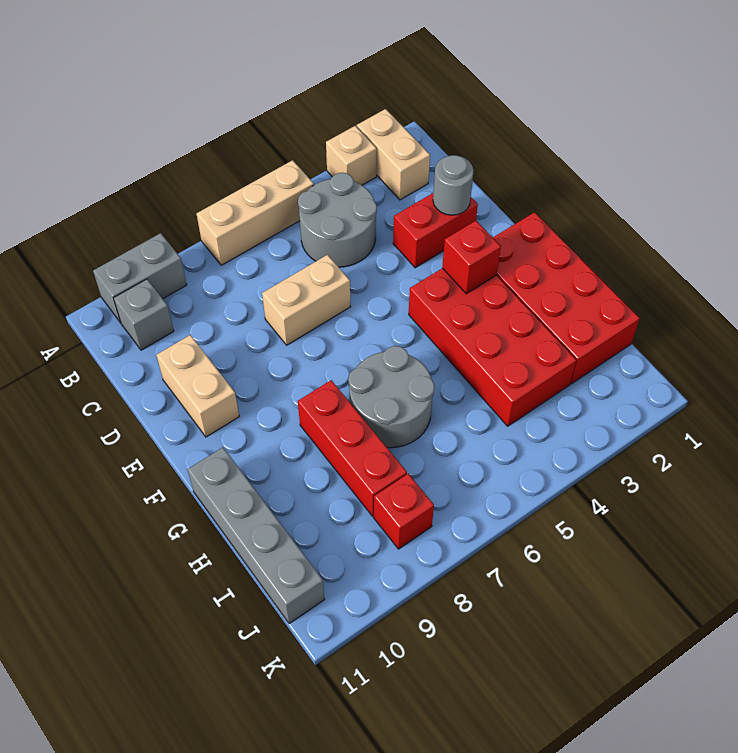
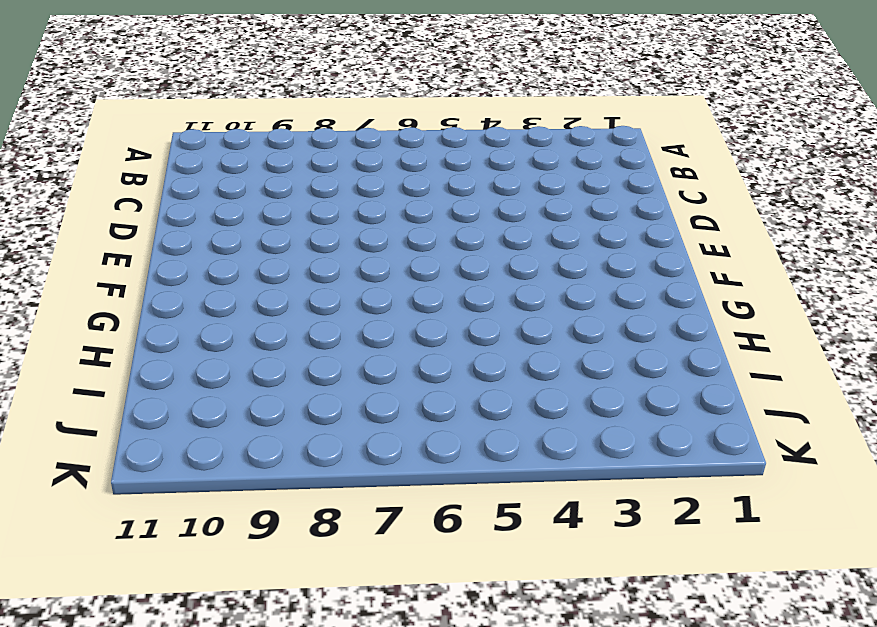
none -> tan 1x2 brick [357,109,430,200]
none -> tan 1x1 brick [326,126,377,185]
none -> tan 1x3 brick [196,160,314,265]

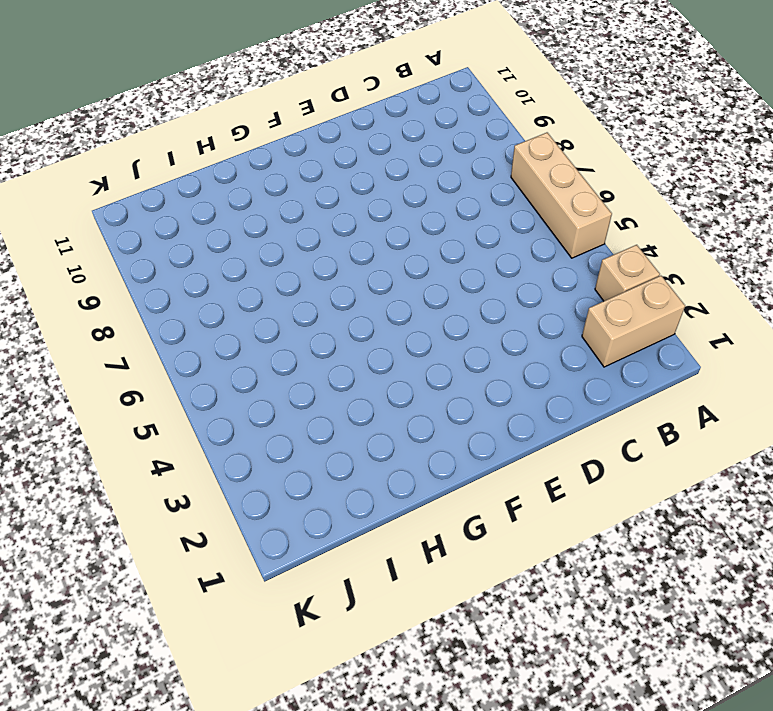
none -> grey 1x2 brick [93,233,187,323]
none -> grey 2x2 round brick [298,173,377,267]
none -> grey 1x1 brick [114,279,174,350]

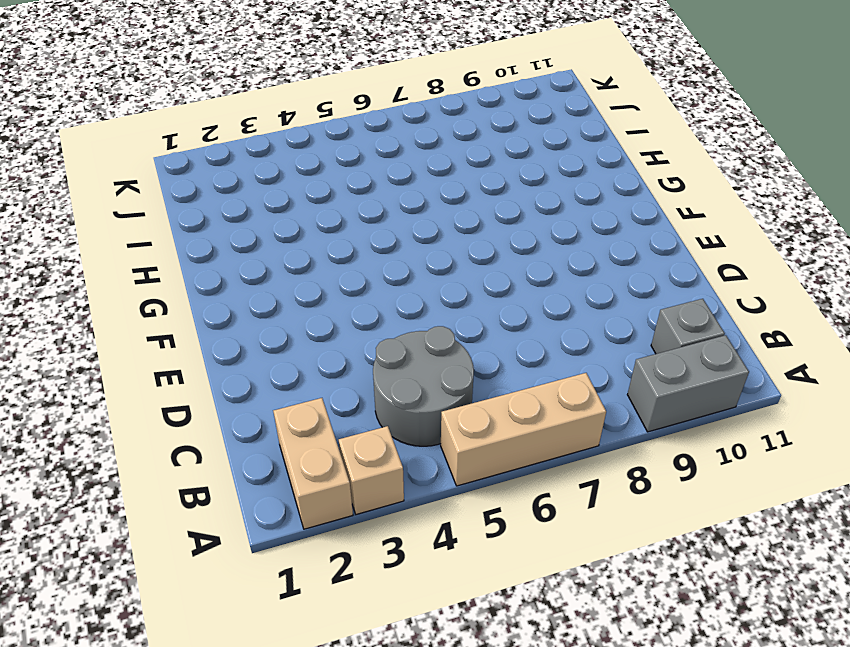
none -> red 1x2 brick [393,193,478,268]
none -> tan 1x2 brick [262,255,351,345]
none -> tan 1x2 brick [156,335,239,437]

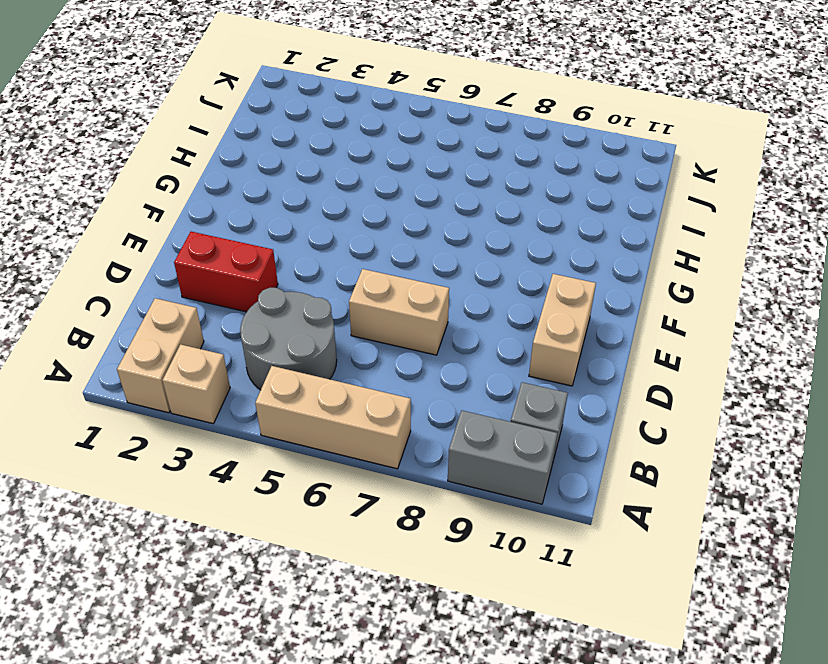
none -> red 2x4 brick [493,212,640,384]
none -> red 2x4 brick [409,268,576,426]
none -> grey 2x2 round brick [348,346,435,448]

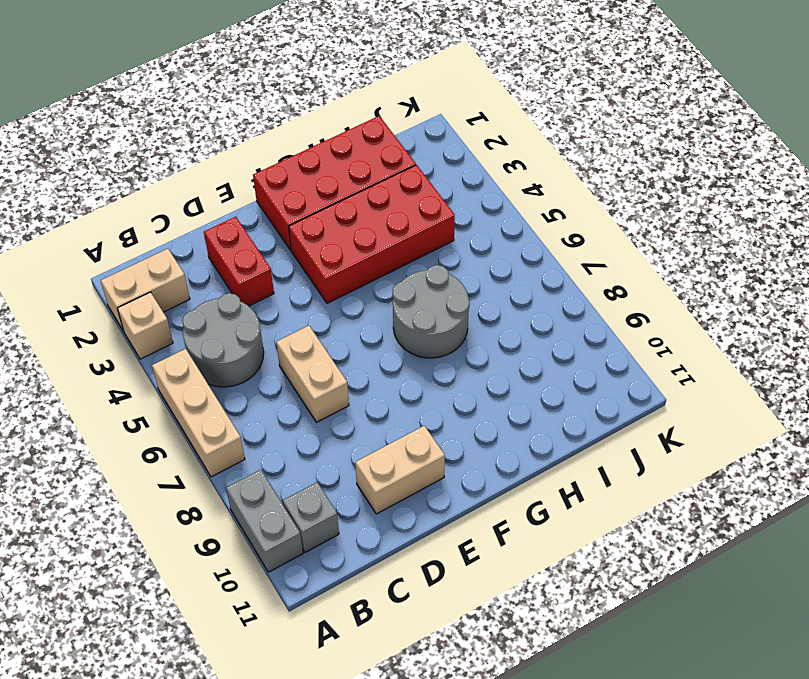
none -> red 1x3 brick [298,380,407,516]
none -> grey 1x4 brick [188,447,325,624]
none -> red 1x1 brick [374,474,434,549]

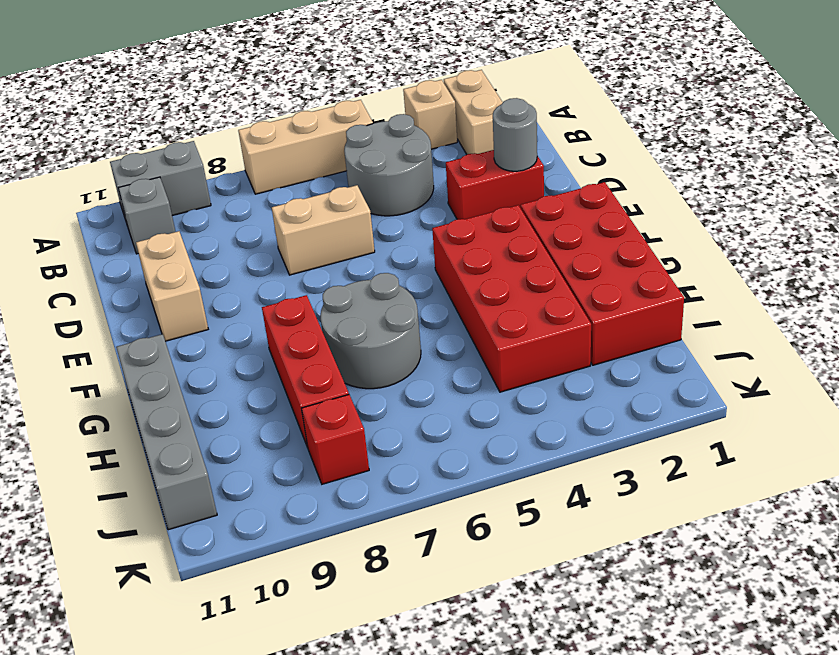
none -> red 1x1 brick [442,221,501,294]

